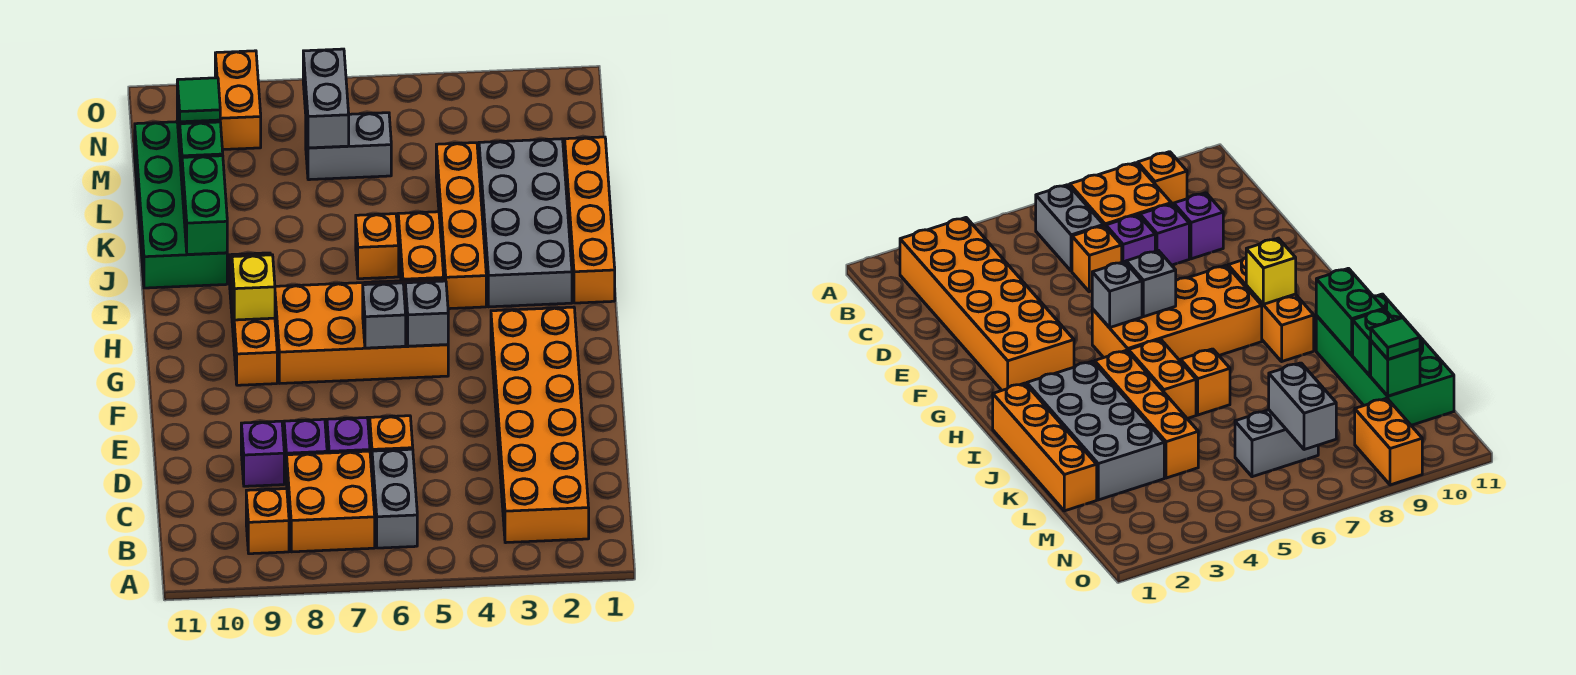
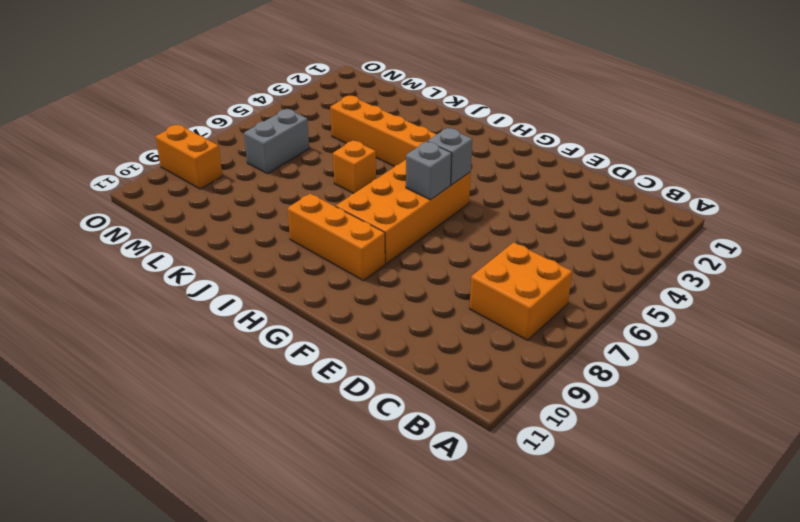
none -> orange 2x6 brick [491,307,589,543]
none -> grey 1x2 brick [372,449,417,548]
none -> orange 1x1 brick [246,489,289,554]

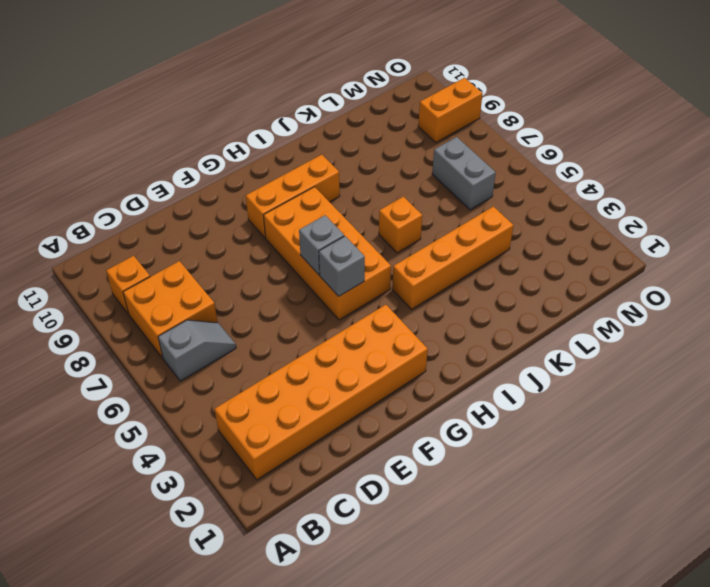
grey 1x2 slope [158,320,236,381] -> grey 1x2 brick [372,449,417,548]
none -> orange 1x1 brick [370,416,413,472]
none -> purple 1x1 brick [327,418,370,453]
none -> purple 1x1 brick [284,419,327,484]

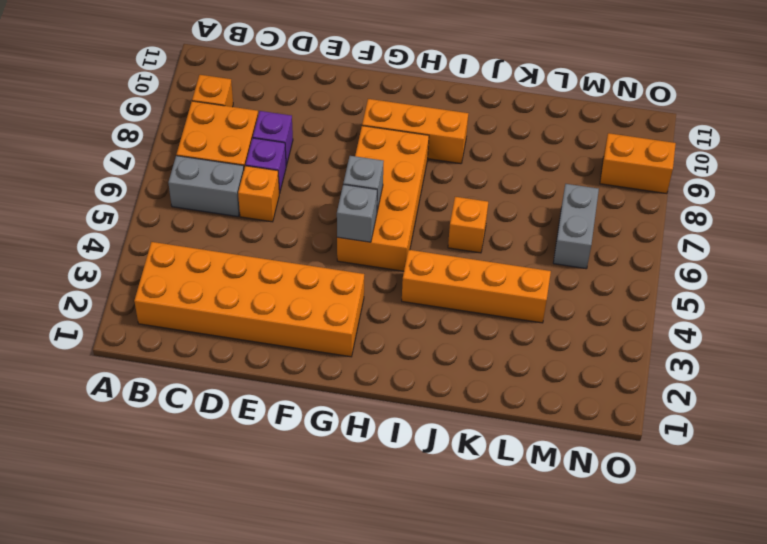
none -> purple 1x1 brick [241,421,284,486]
none -> orange 1x4 brick [565,137,615,303]
none -> grey 2x4 brick [479,139,572,307]

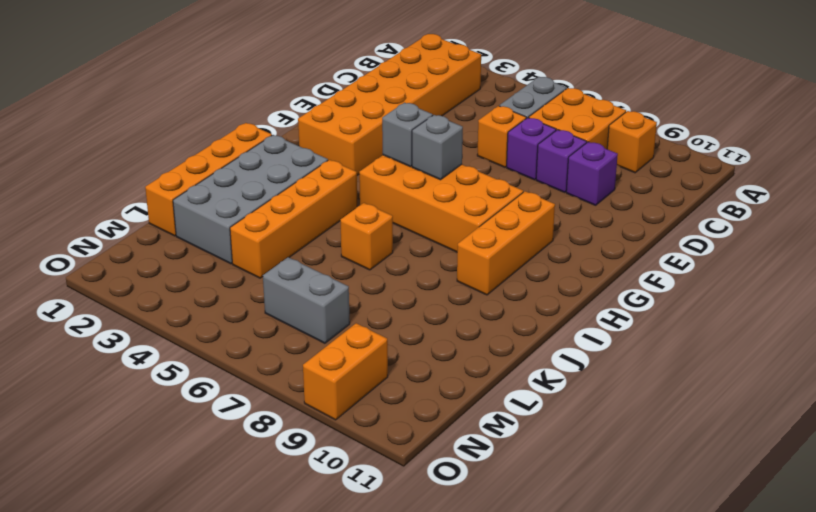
none -> orange 1x2 brick [398,212,444,281]
none -> green 2x4 brick [135,122,227,288]
none -> yellow 1x1 brick [232,255,275,320]

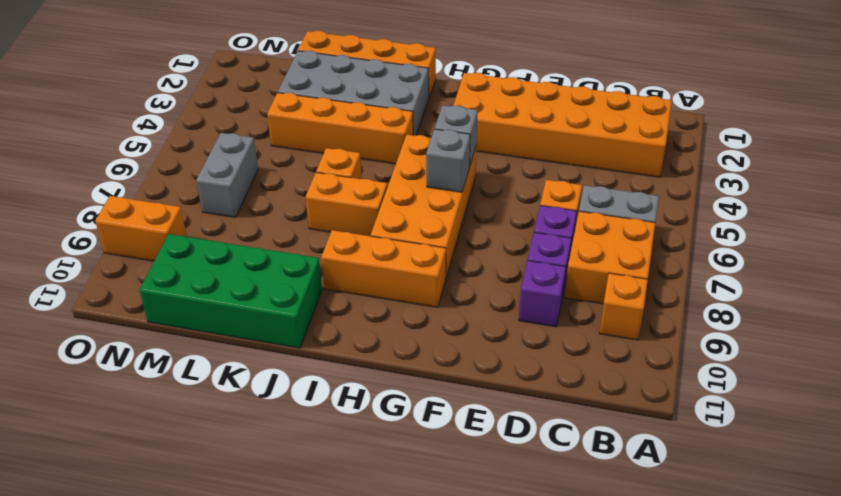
orange 1x2 brick [306,172,387,236] -> orange 1x2 brick moved to [398,212,444,281]
none -> yellow 1x1 brick [232,255,275,320]
none -> green 1x2 brick [182,156,227,255]
none -> green 1x1 brick [180,122,223,180]

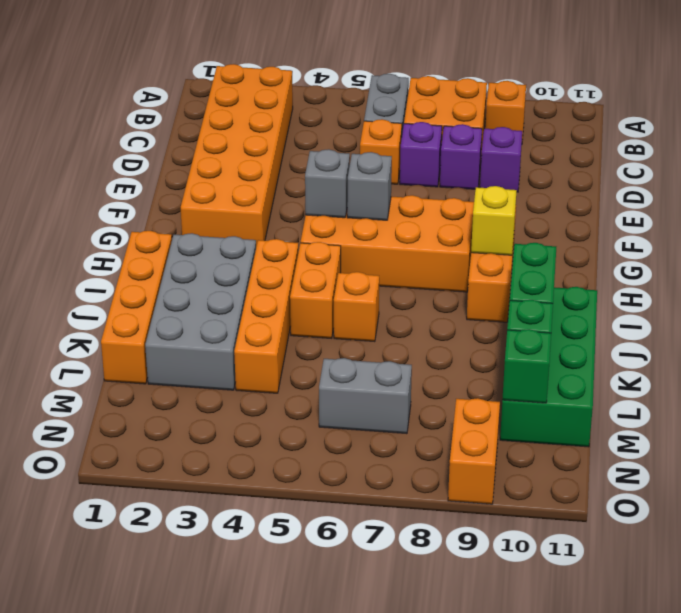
none -> grey 1x2 brick [303,49,349,148]
none -> green 1x1 tile [177,78,220,122]

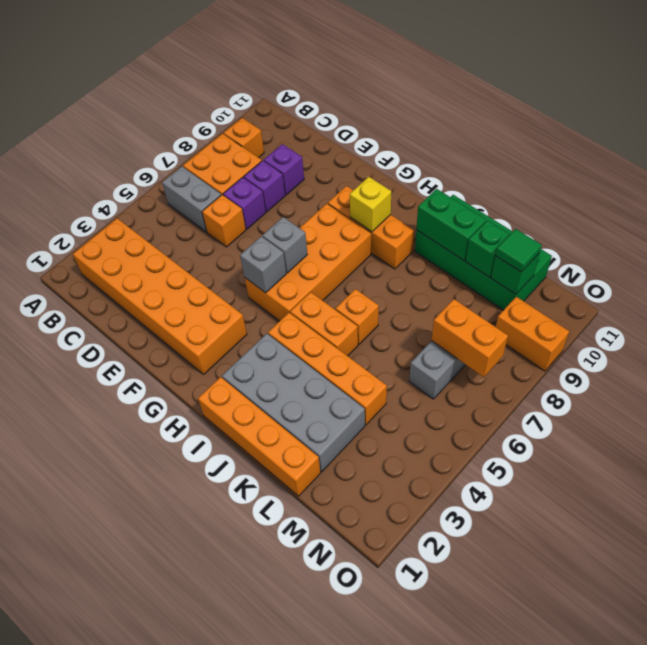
orange 1x2 brick [432,299,508,377] -> grey 1x2 brick [303,49,349,148]

